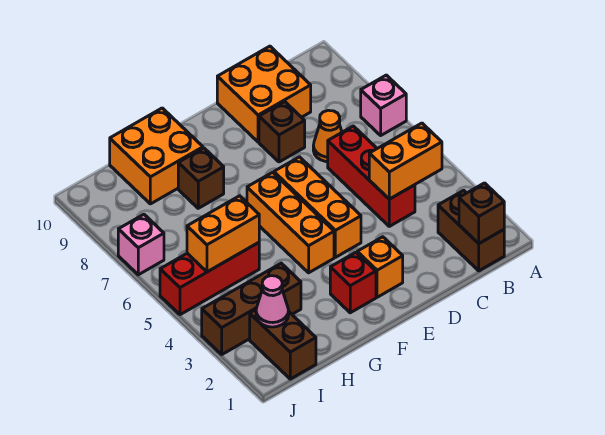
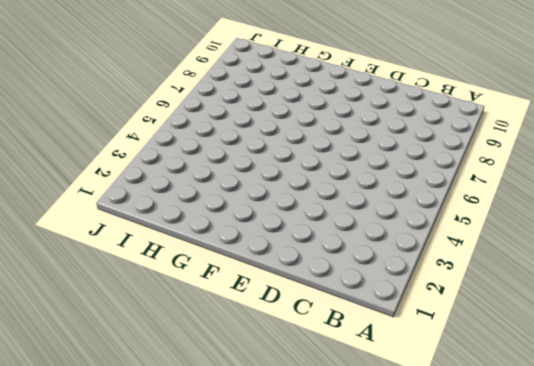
none -> pink 1x1 brick [361,75,406,135]
none -> brown 1x2 brick [438,190,504,271]
none -> red 1x3 brick [328,126,415,226]

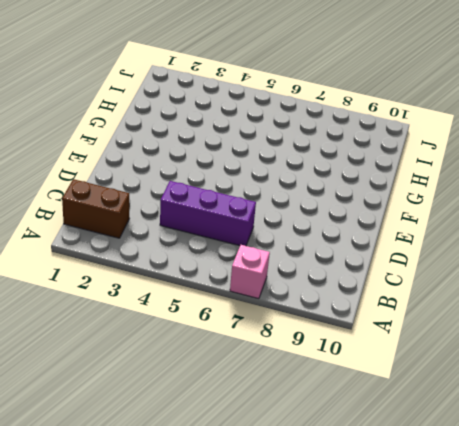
purple 1x3 brick [160,181,256,246] -> red 1x3 brick [328,126,415,226]
none -> orange 1x1 cone [313,110,342,162]
none -> orange 2x2 brick [217,46,311,142]
none -> brown 1x1 brick [259,102,305,162]

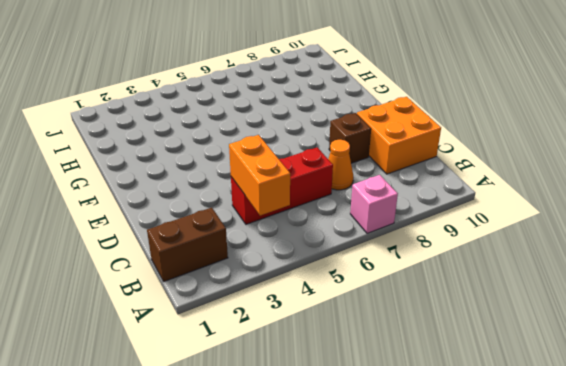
none -> orange 1x1 brick [357,237,403,297]
none -> orange 1x3 brick [274,157,361,257]
none -> red 1x1 brick [330,252,376,313]

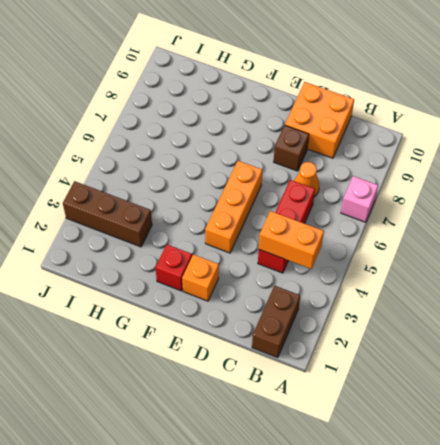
none -> orange 1x3 brick [247,172,334,273]
none -> brown 1x1 brick [178,148,224,208]
none -> orange 2x2 brick [110,108,203,204]

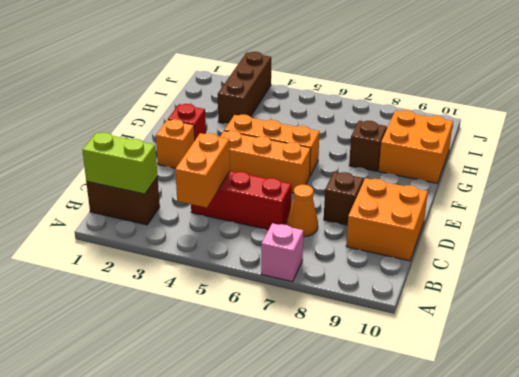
lime 1x2 brick [82,133,158,194] -> brown 1x1 brick [459,183,504,243]
none -> red 1x3 brick [160,243,259,315]
none -> brown 1x2 brick [250,310,316,379]
none -> pink 1x1 brick [118,214,164,275]

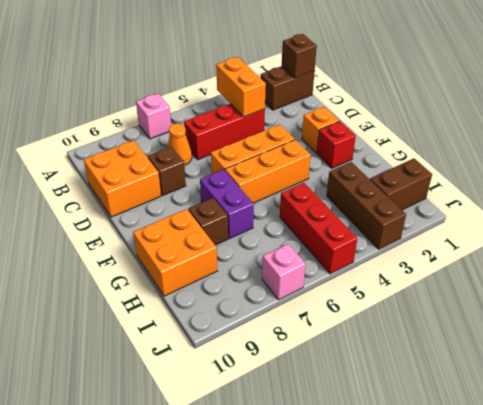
purple 1x2 brick [200,169,254,239] -> none
none -> orange 1x2 brick [187,196,259,272]
none -> pink 1x1 cone [256,276,289,327]

